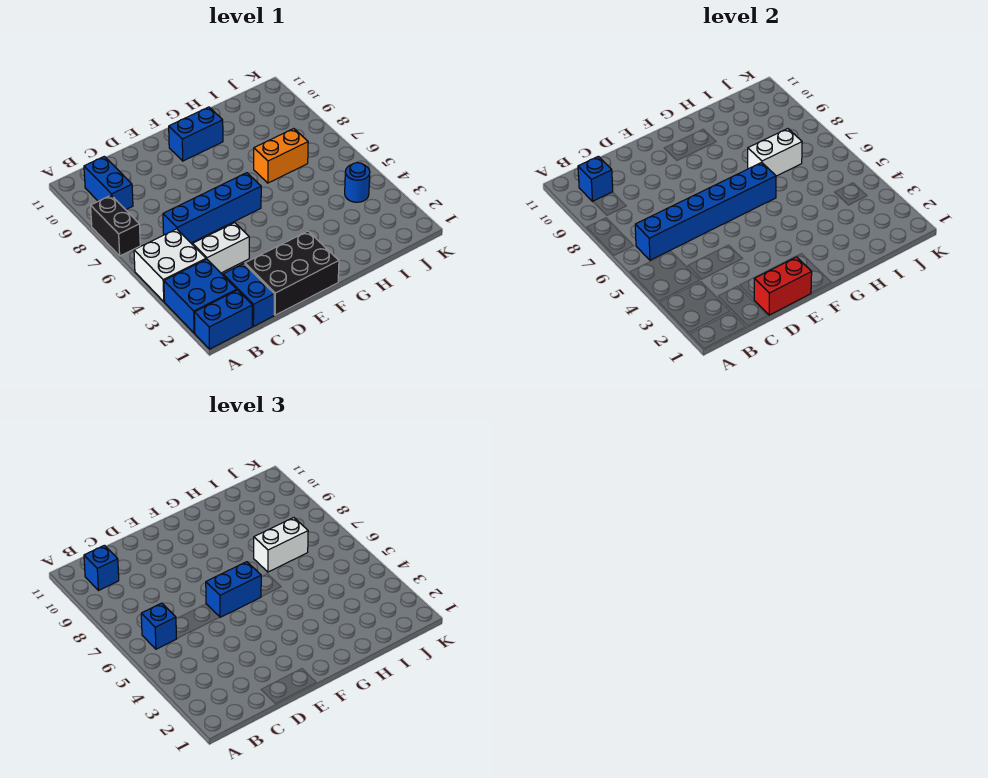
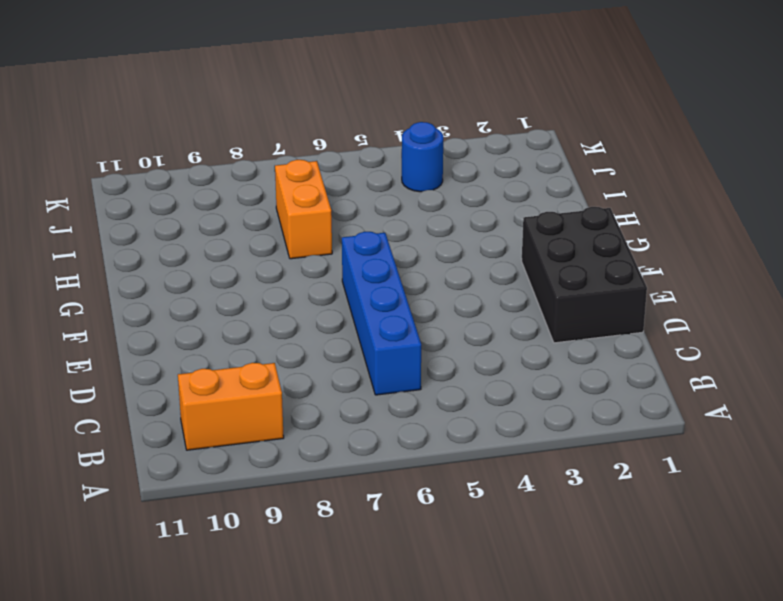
orange 1x2 brick [178,363,284,450] -> blue 1x2 brick [84,156,133,210]
none -> blue 1x2 brick [194,290,252,349]
none -> blue 2x2 brick [164,259,237,333]
none -> white 2x2 brick [134,229,206,302]

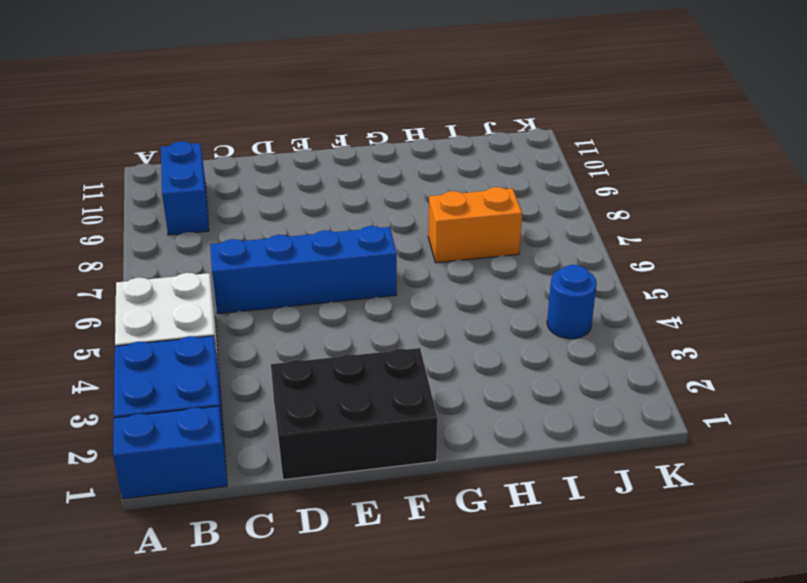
none -> black 1x2 brick [91,195,140,256]
none -> blue 1x2 brick [223,263,274,326]
none -> white 1x2 brick [193,223,249,273]

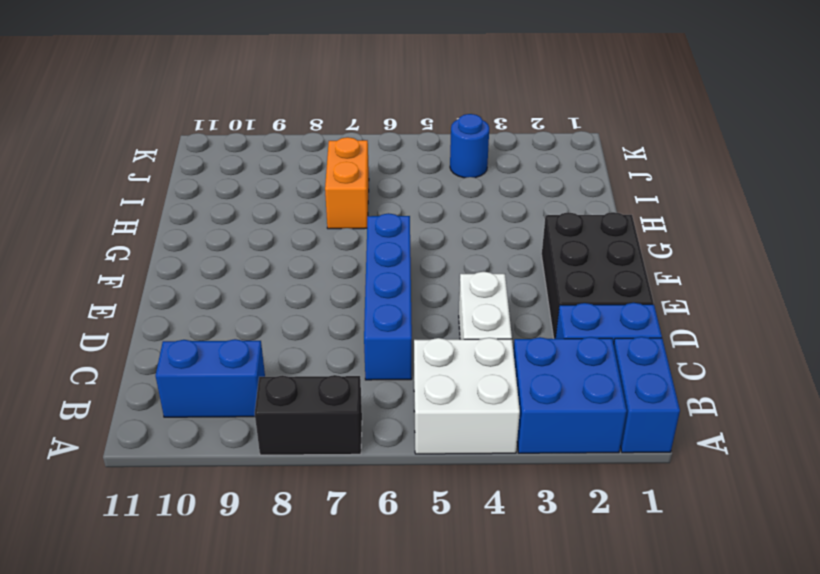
none -> blue 1x2 brick [169,107,223,161]
none -> blue 1x6 brick [635,162,776,260]
none -> blue 1x1 brick [578,156,613,201]

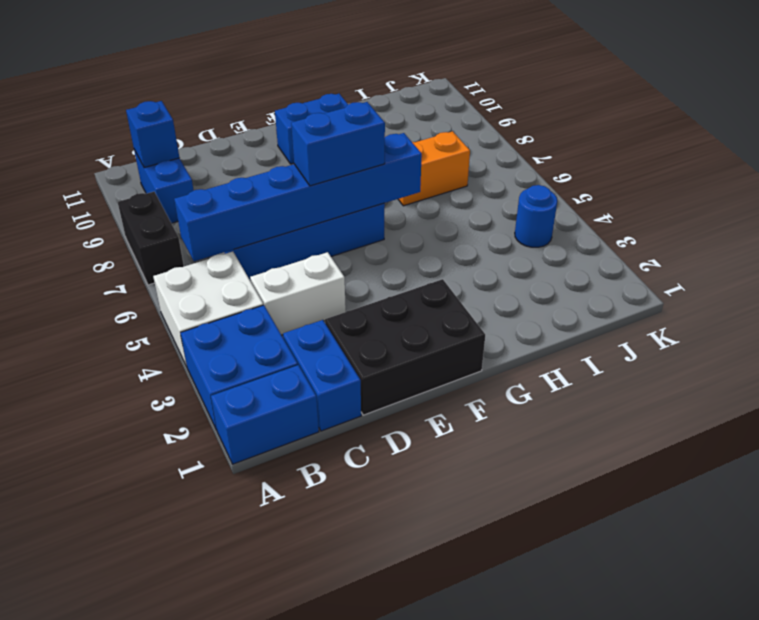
none -> red 1x2 brick [754,257,812,315]
none -> white 1x2 brick [748,129,802,176]
none -> blue 1x1 brick [141,603,176,649]

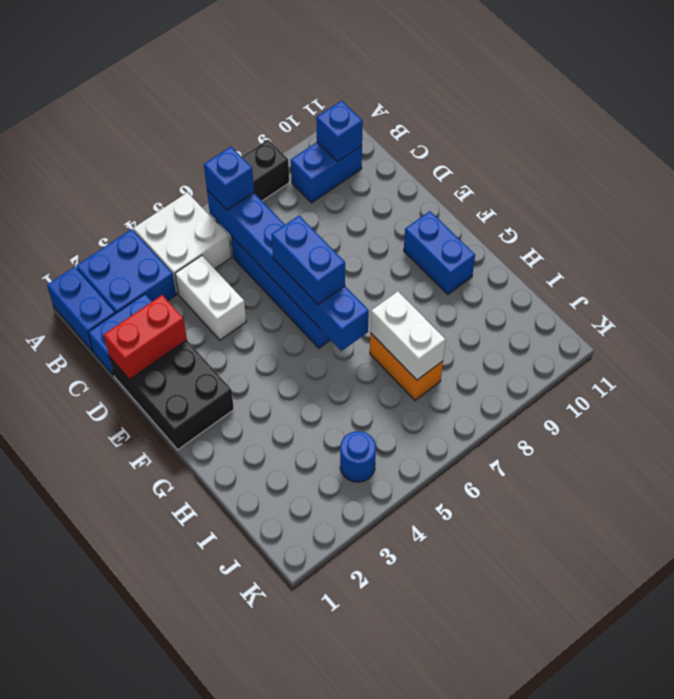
red 1x2 brick [104,295,187,380] -> red 1x2 brick turned to [754,257,812,315]
none -> blue 1x1 brick [84,545,119,590]
none -> white 1x2 brick [254,518,308,572]

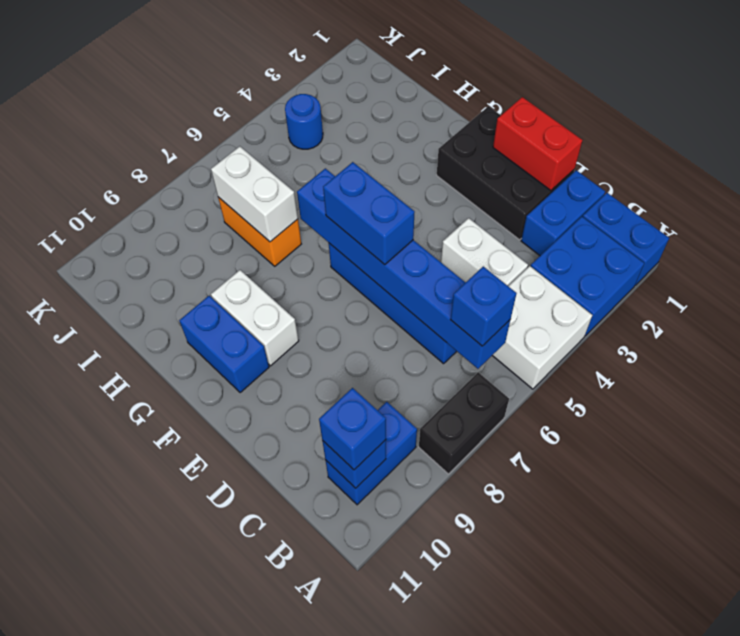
white 1x2 brick [211,270,299,366] -> white 1x2 brick moved to [254,518,308,572]

